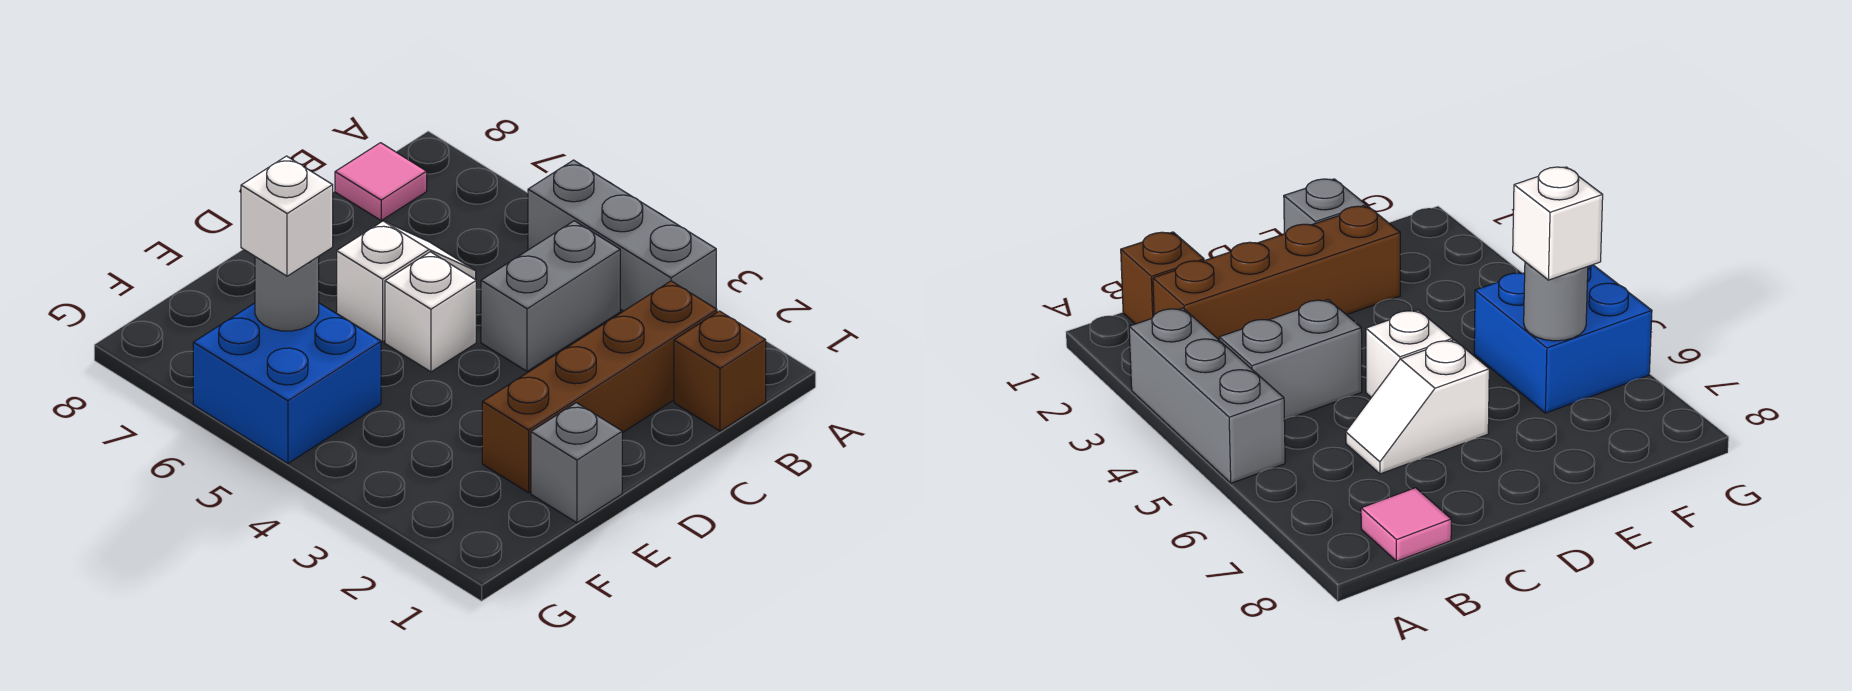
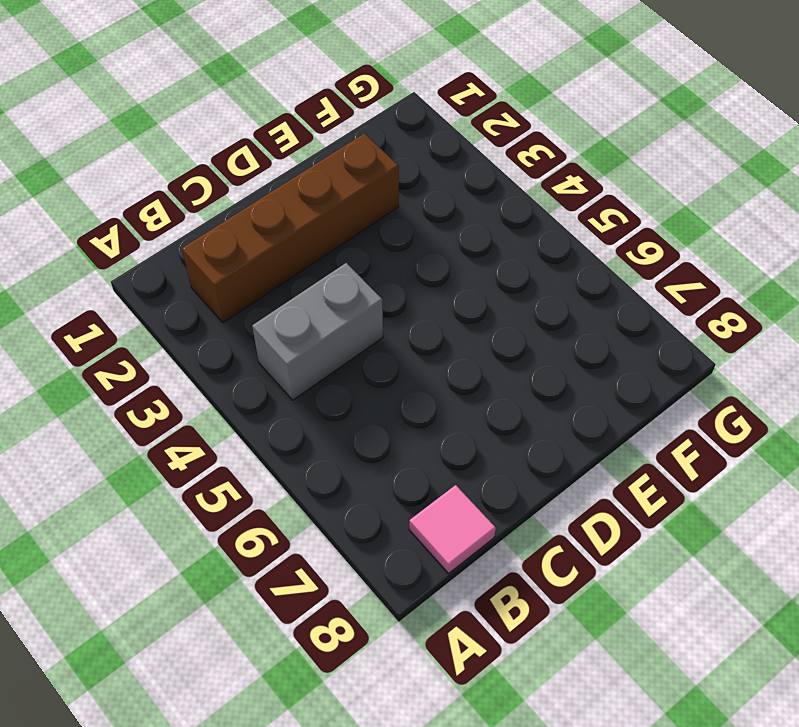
none -> grey 1x3 brick [528,160,716,311]
none -> brown 1x1 brick [674,311,766,431]

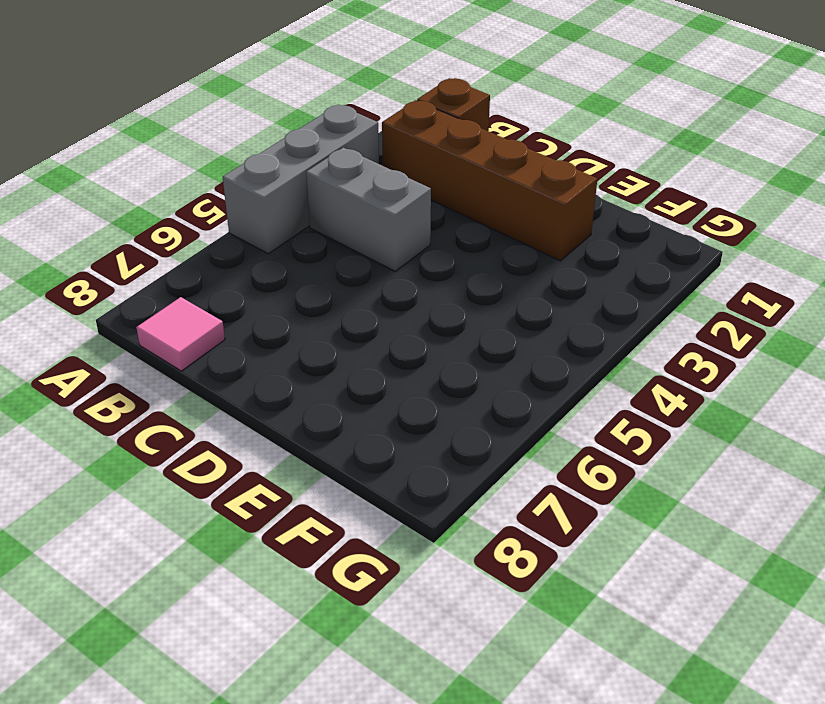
none -> white 1x2 slope [337,221,476,342]
none -> white 1x1 brick [385,252,476,372]

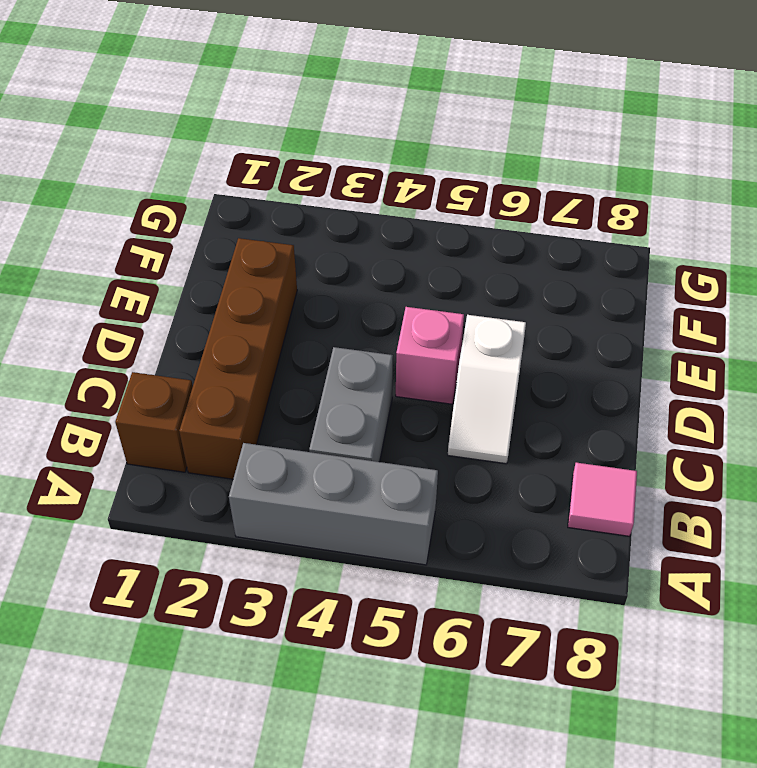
pink 1x1 brick [396,307,464,404] -> white 1x1 brick [385,252,476,372]
none -> grey 1x1 brick [531,403,622,523]
none -> blue 2x2 brick [193,303,381,463]

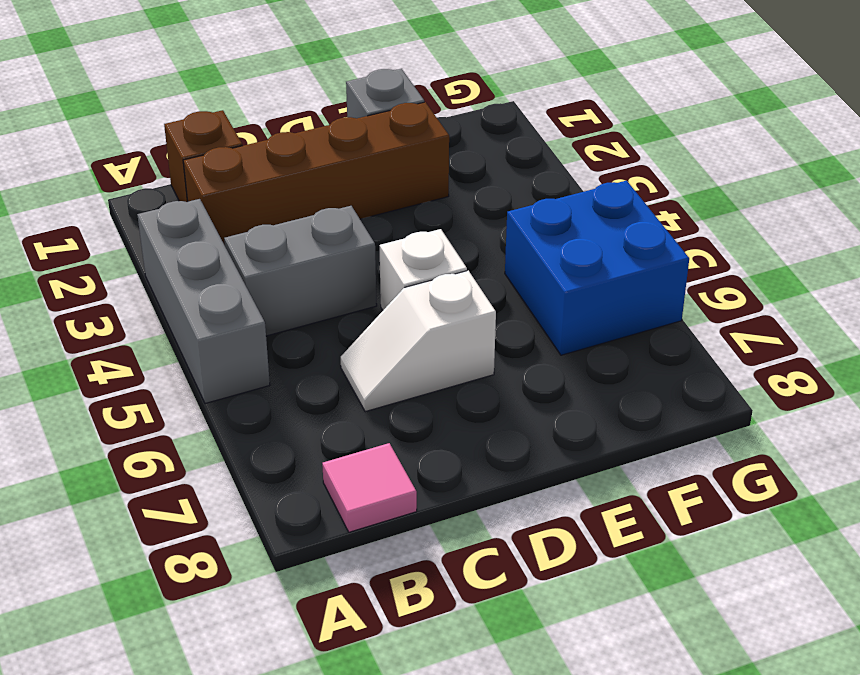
none -> grey 1x1 round brick [255,256,319,331]
none -> white 1x1 brick [241,156,333,276]

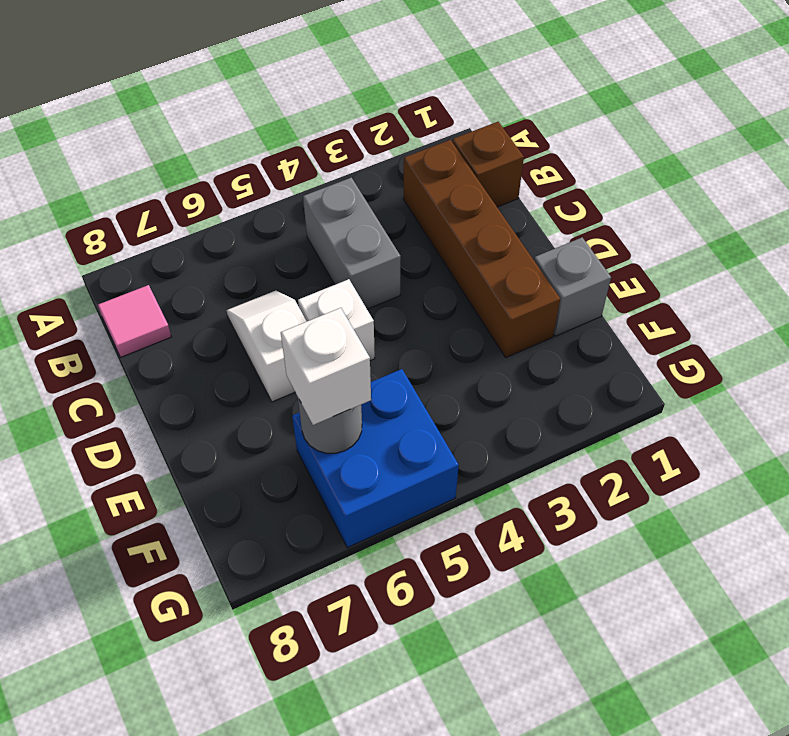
none -> grey 1x3 brick [528,160,716,311]

